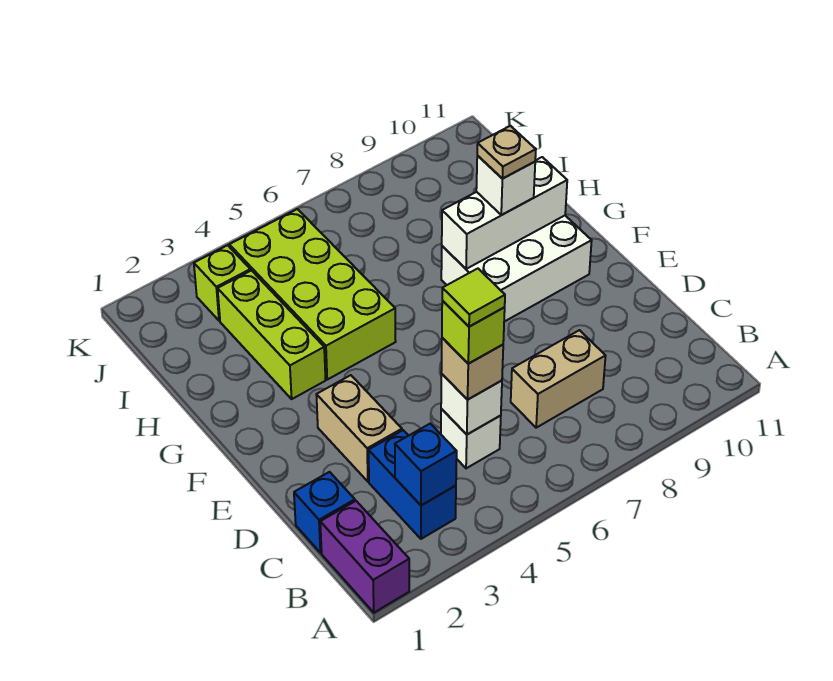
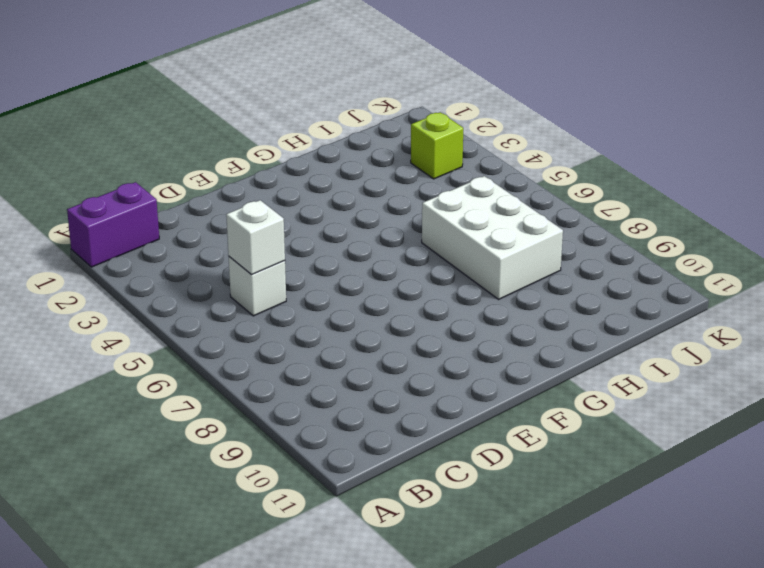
white 2x3 brick [422,176,563,299] -> white 2x3 brick moved to [441,216,592,322]
none -> blue 1x2 brick [368,430,456,539]
none -> blue 1x1 brick [294,472,355,553]
none -> tan 1x2 brick [511,330,606,428]

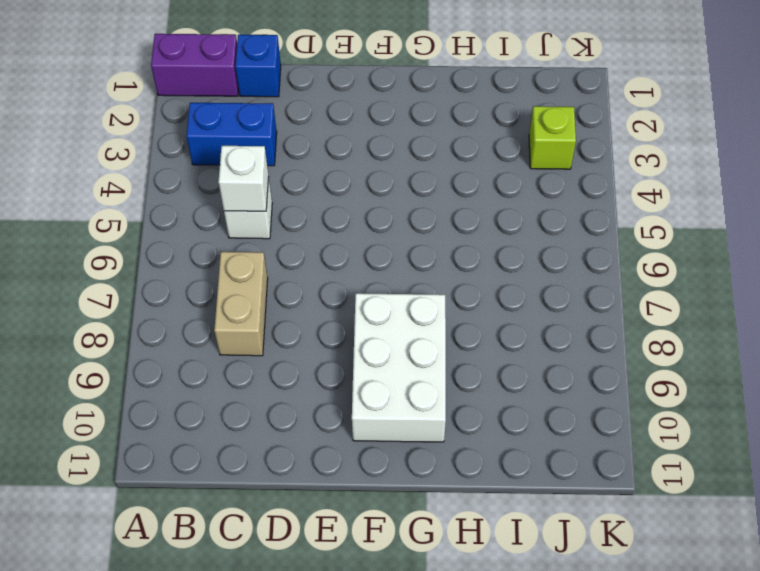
none -> tan 1x2 brick [316,375,402,482]
none -> lime 1x3 brick [218,270,326,399]
none -> lime 2x4 brick [229,209,396,380]

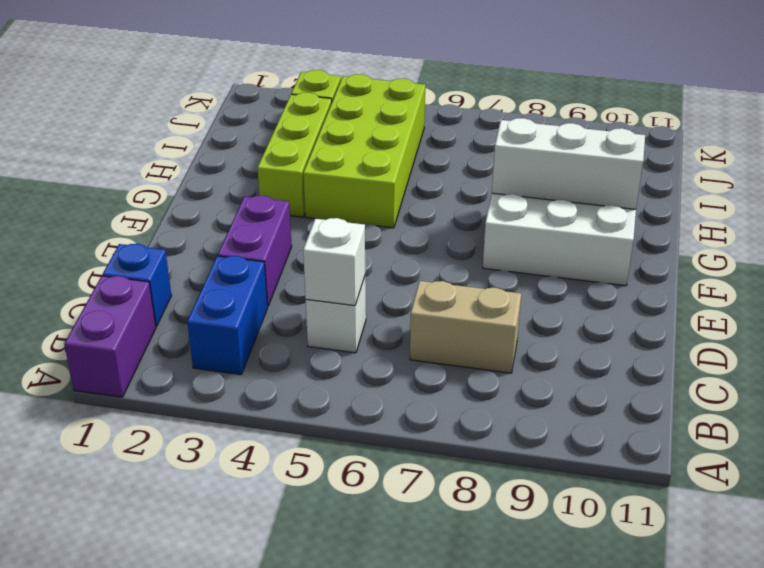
purple 1x2 brick [218,195,292,306] -> tan 1x2 brick [316,375,402,482]
none -> blue 1x1 brick [395,424,457,505]
none -> tan 1x1 brick [441,338,503,400]
none -> white 1x1 brick [476,156,535,215]

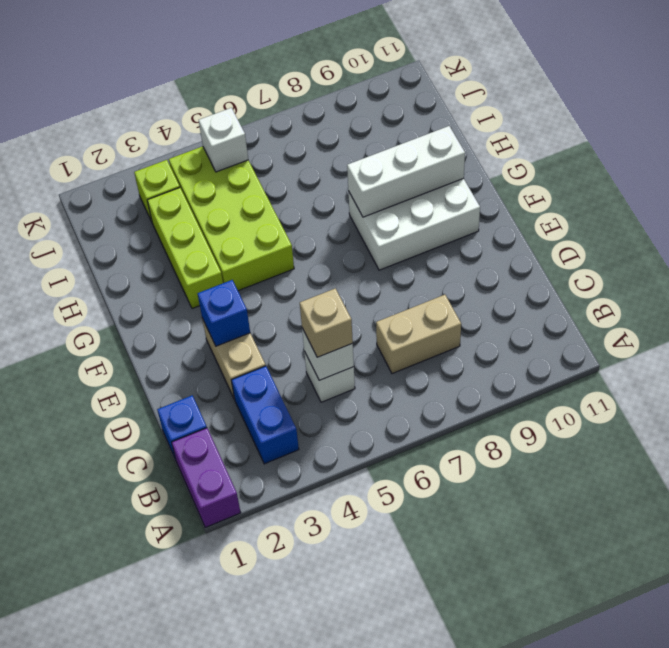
blue 1x1 brick [198,280,250,346] -> blue 1x1 brick moved to [395,424,457,505]
white 1x1 brick [199,108,248,172] -> white 1x1 brick moved to [476,156,535,215]
none -> lime 1x1 brick [442,301,505,364]
none -> tan 1x1 plate [477,126,536,179]
none -> lime 1x1 tile [442,269,505,327]

